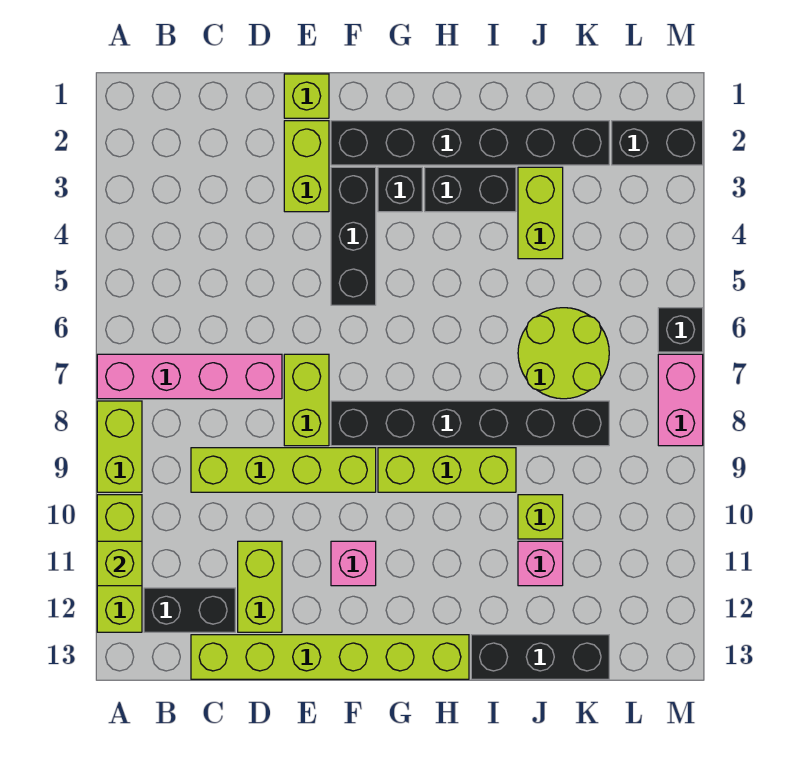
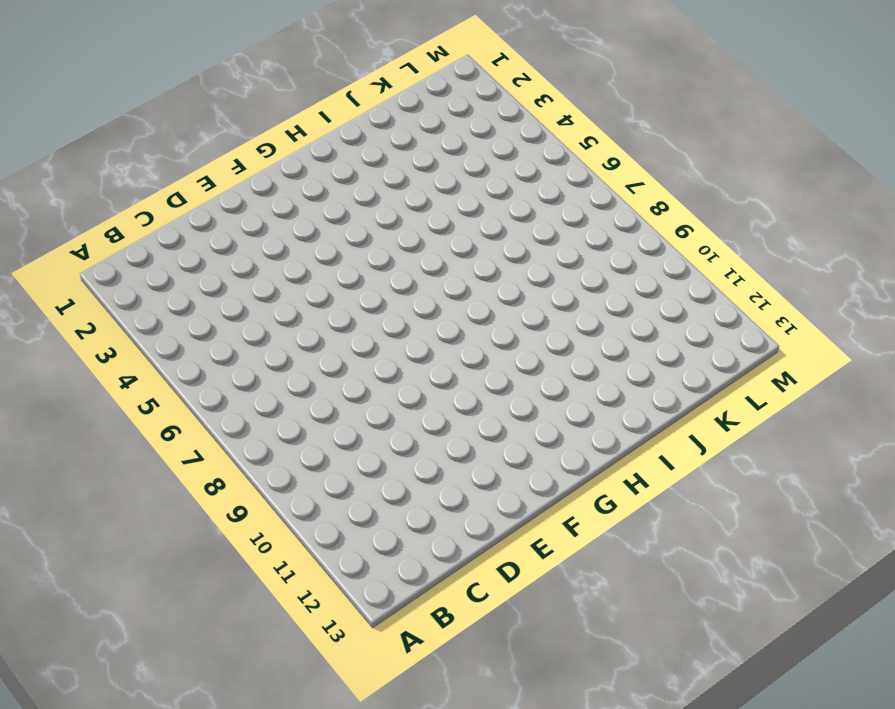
none -> pink 1x4 brick [97,354,282,399]
none -> lime 1x2 brick [97,401,142,492]
none -> lime 1x3 brick [97,495,142,632]

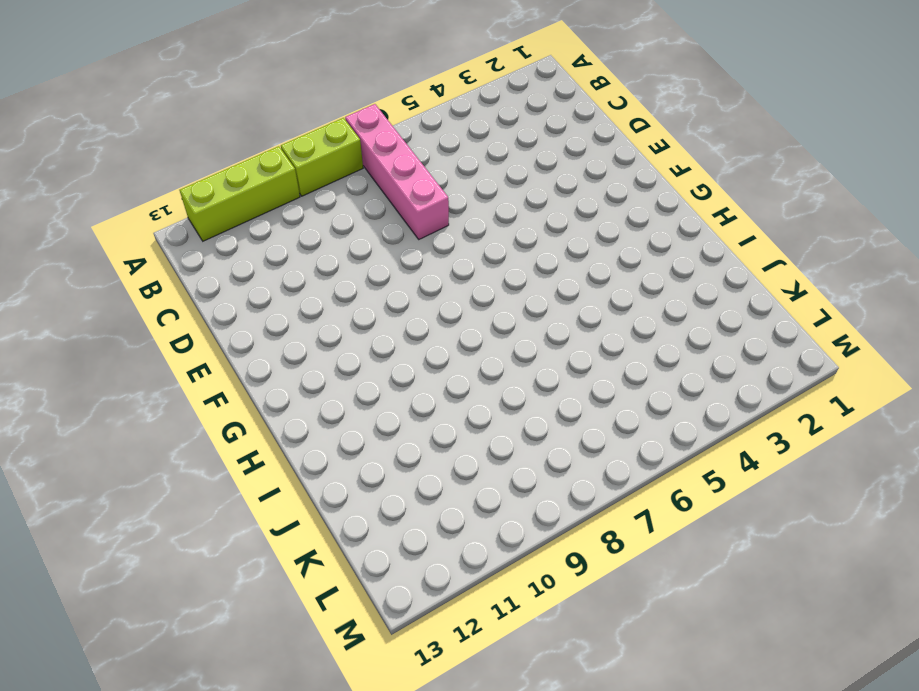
none -> black 1x2 brick [144,588,235,632]
none -> lime 1x4 brick [191,448,376,492]
none -> lime 1x6 brick [191,635,469,679]

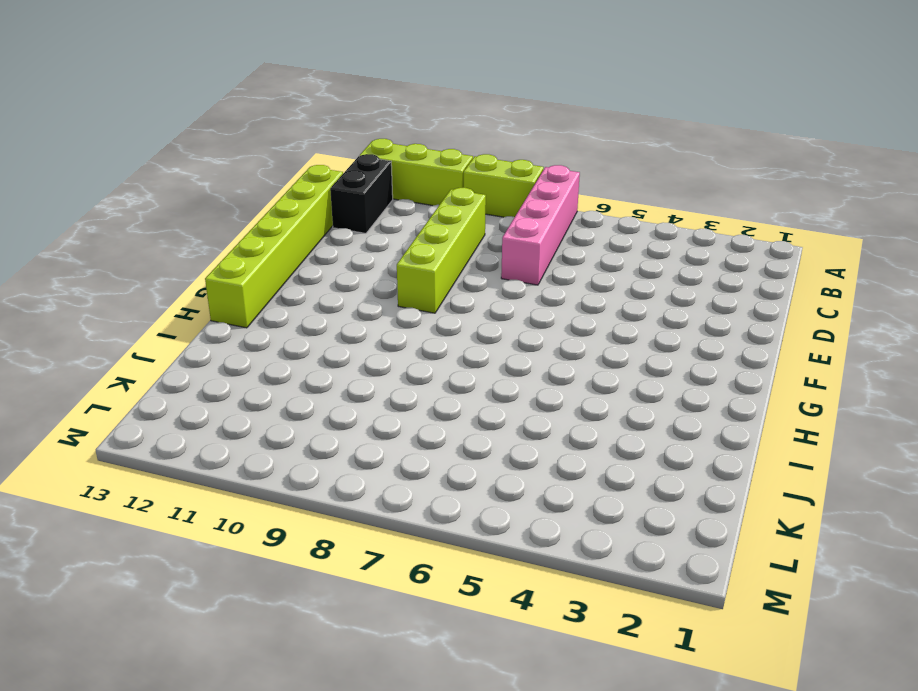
none -> lime 1x2 brick [238,541,282,632]
none -> lime 1x1 brick [284,74,329,118]
none -> lime 1x2 brick [284,121,329,212]

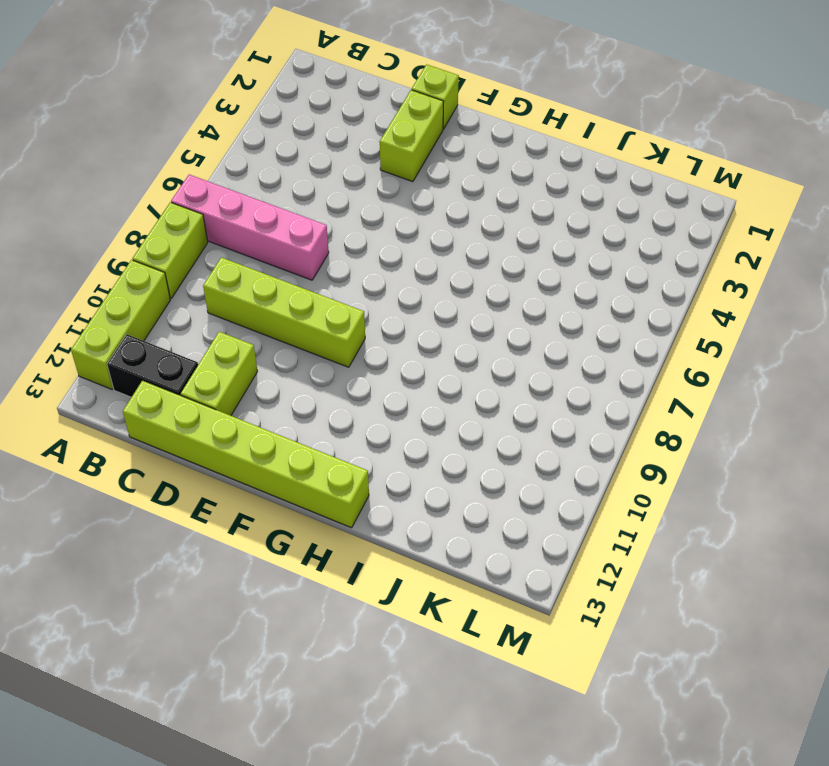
none -> lime 1x2 brick [284,354,329,446]
none -> black 1x6 brick [331,121,609,165]
none -> black 1x3 brick [331,167,376,305]

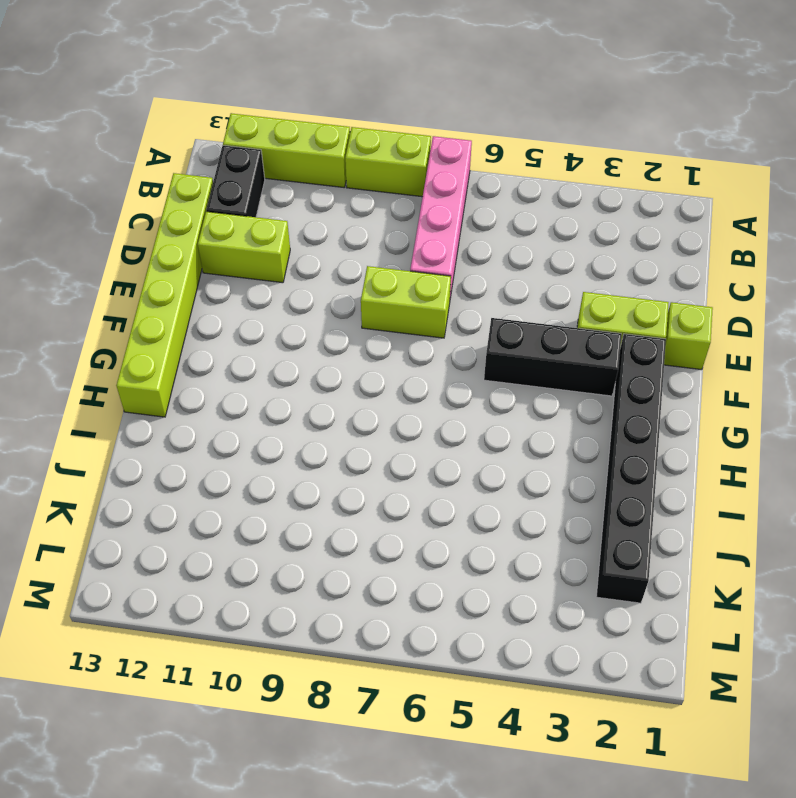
none -> lime 1x4 brick [191,448,376,492]
none -> black 1x6 brick [331,401,609,446]
none -> pink 1x1 brick [331,541,376,586]

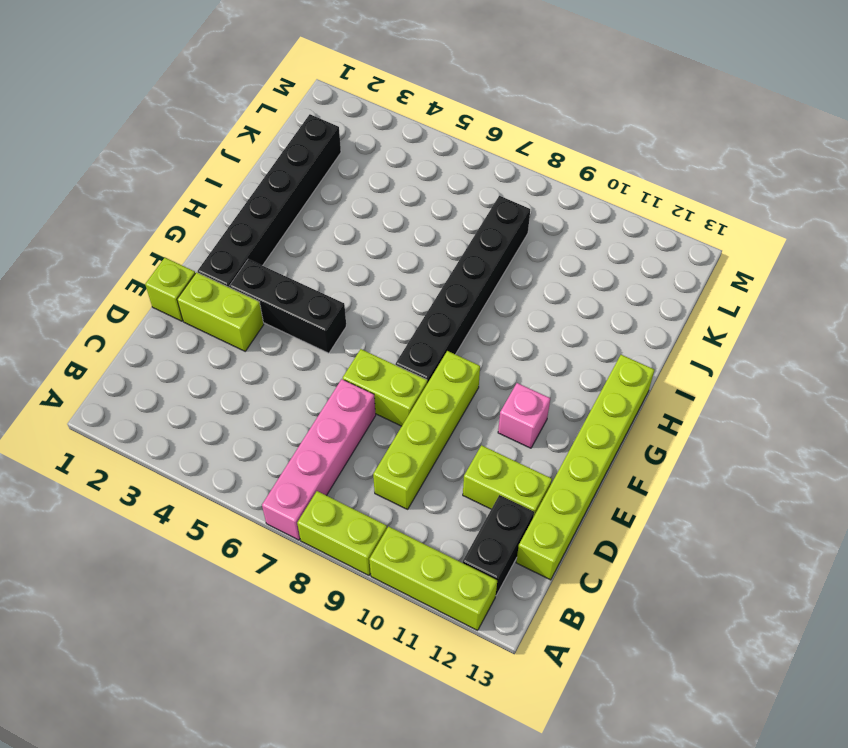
none -> black 1x1 brick [378,167,422,212]
none -> lime 1x3 brick [378,448,516,492]
none -> black 1x2 brick [425,167,516,212]

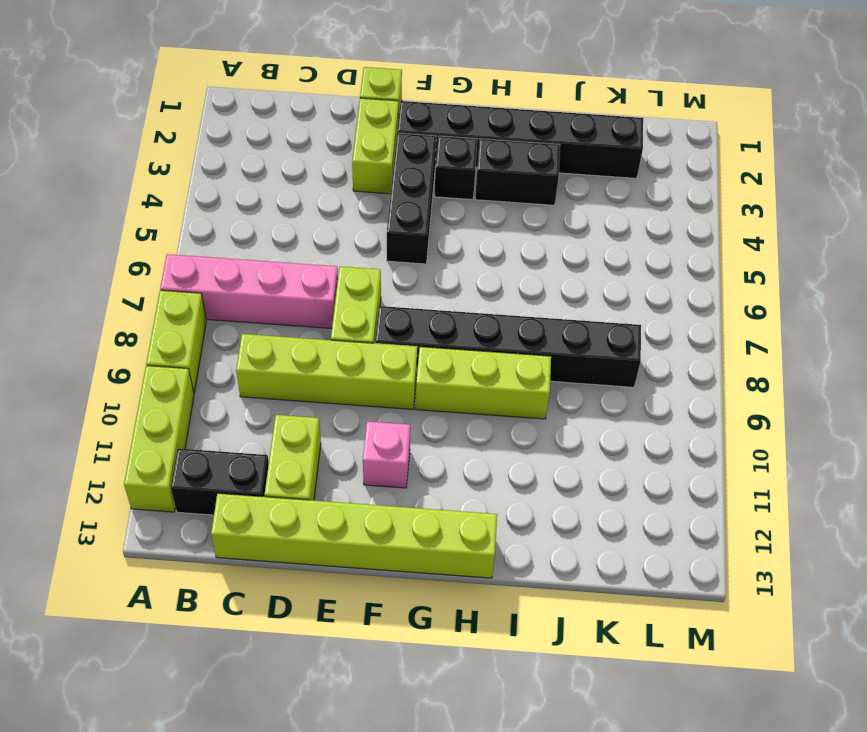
none -> black 1x3 brick [471,635,609,679]
none -> lime 1x2 brick [518,167,563,259]
none -> lime 2x2 round brick [518,308,609,399]

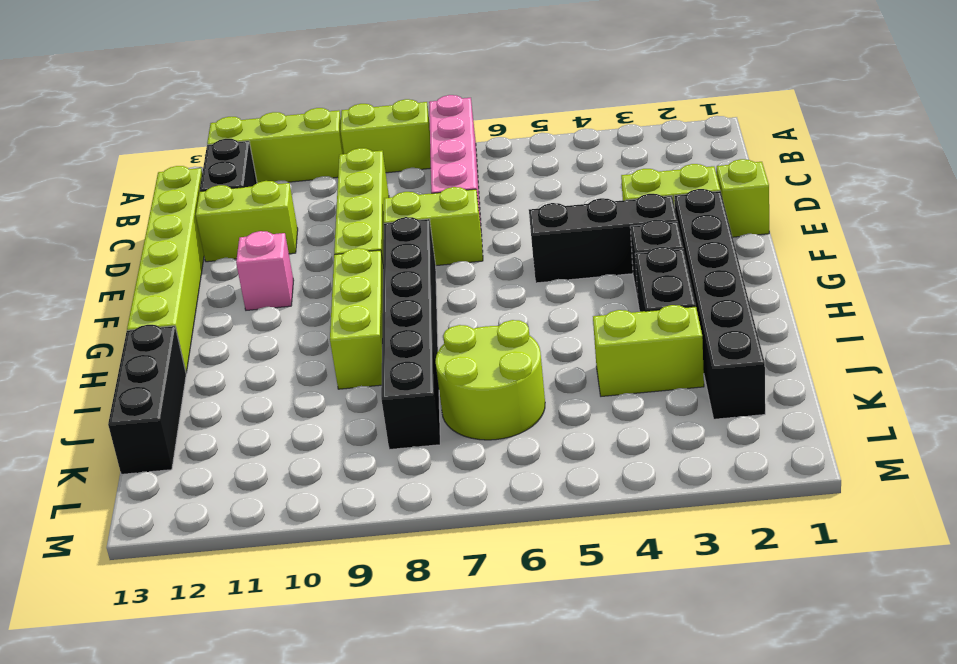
none -> lime 1x1 brick [518,495,563,539]
none -> pink 1x1 brick [518,541,563,586]
none -> black 1x2 brick [612,121,703,165]

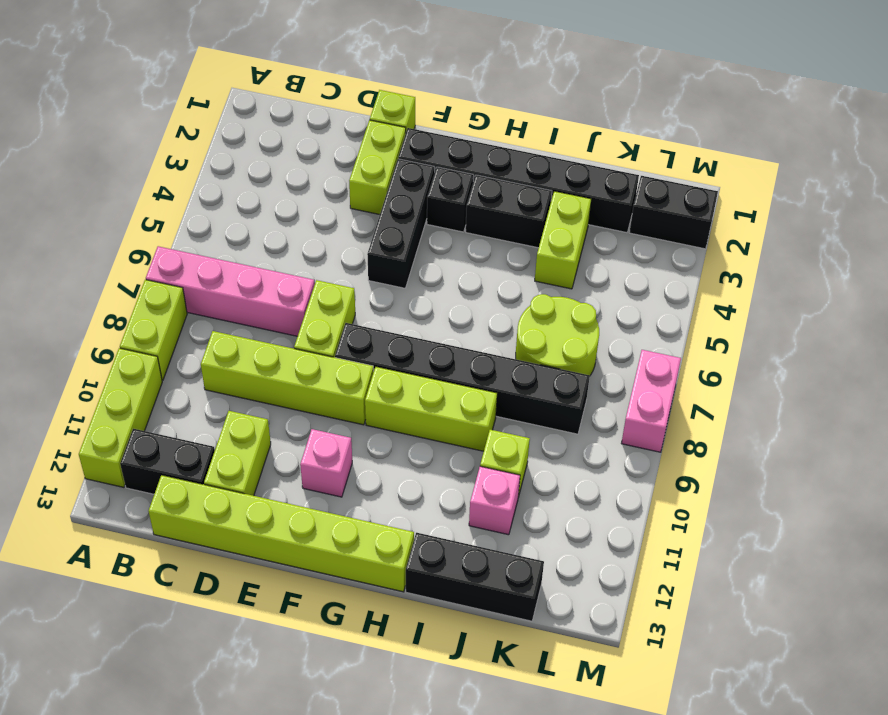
none -> black 1x1 brick [658,308,703,352]
none -> lime 1x1 brick [97,541,142,586]

